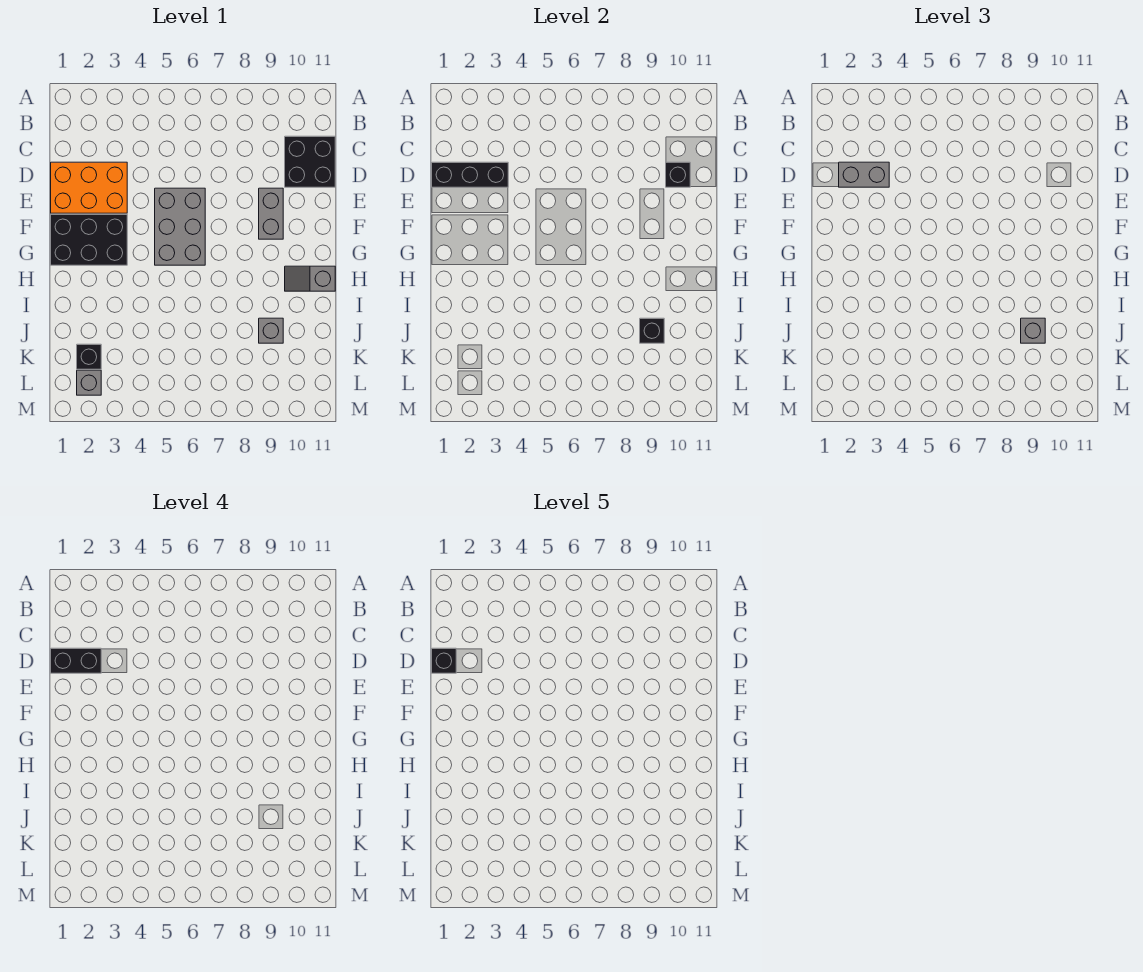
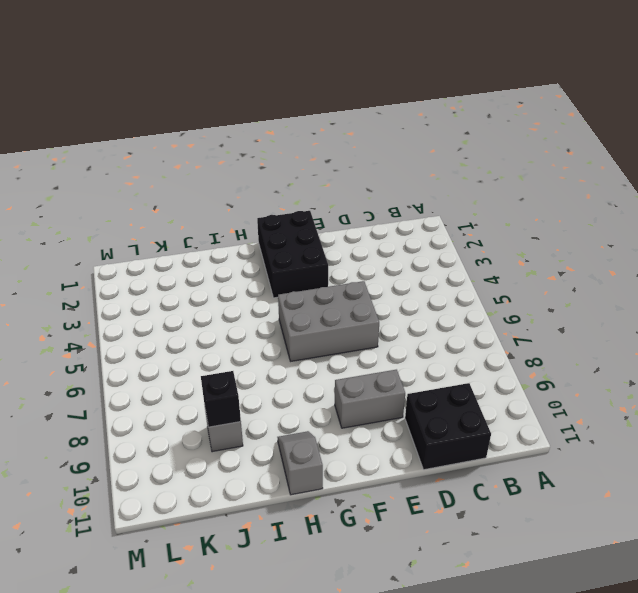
none -> orange 2x3 brick [51,162,127,213]
none -> black 1x1 brick [77,344,101,369]
none -> grey 1x1 brick [77,370,101,395]

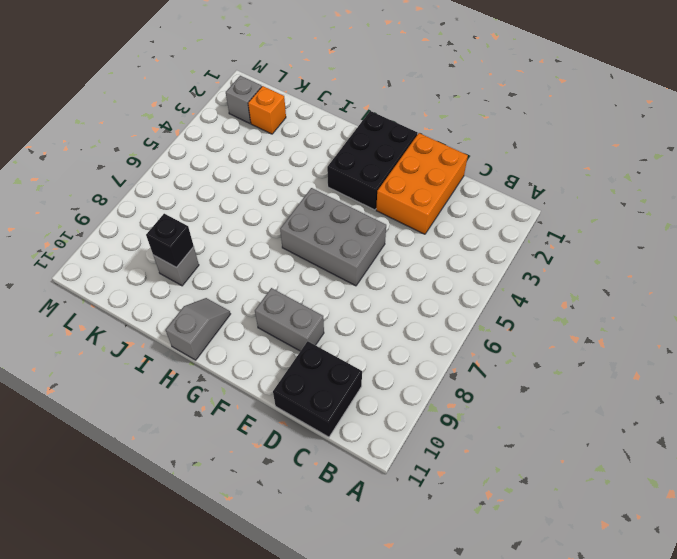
orange 1x1 brick [248,86,286,134] -> black 1x1 brick [77,344,101,369]
none -> black 1x3 brick [432,162,508,187]
none -> black 1x1 brick [666,162,690,187]
none -> grey 1x2 brick [839,162,889,187]

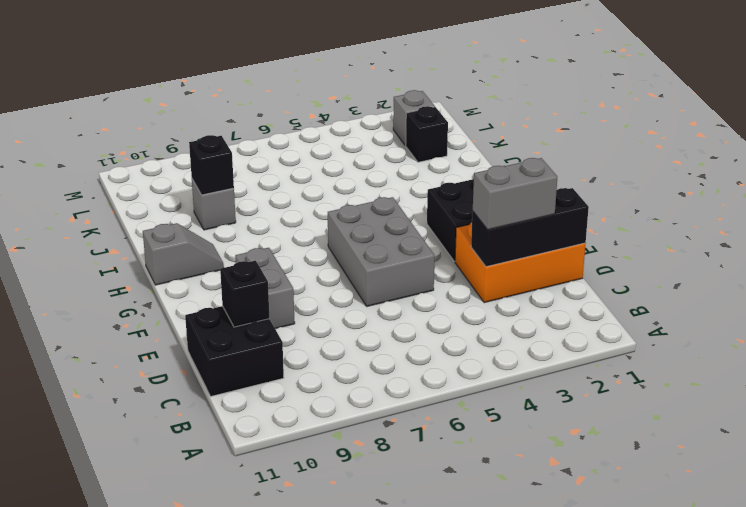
none -> grey 1x1 brick [1021,318,1045,343]
none -> black 1x2 brick [51,648,101,673]
none -> black 1x1 brick [432,648,456,673]

